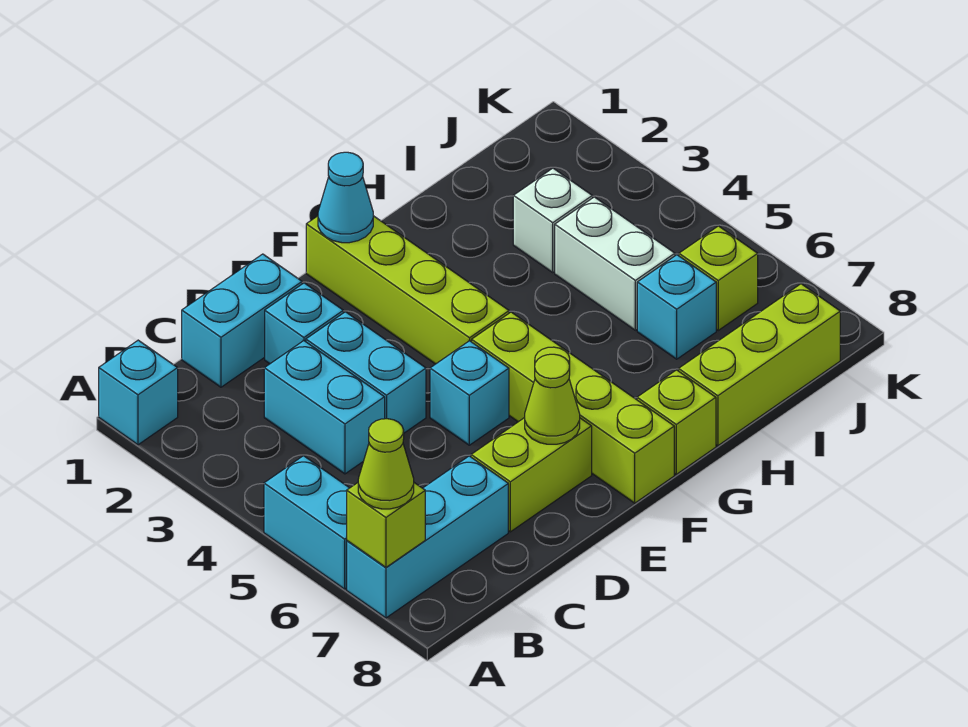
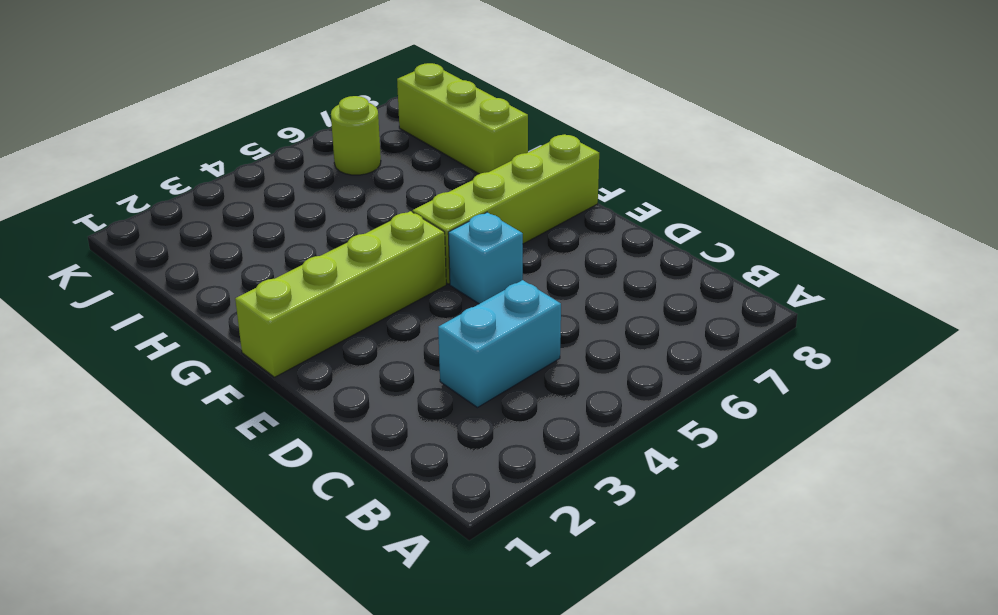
lime 1x1 round brick [331,96,381,175] -> lime 1x1 brick [679,226,758,330]
none -> cyan 1x1 brick [99,340,178,445]
none -> cyan 1x2 brick [264,456,349,589]
none -> cyan 1x3 brick [347,456,508,618]

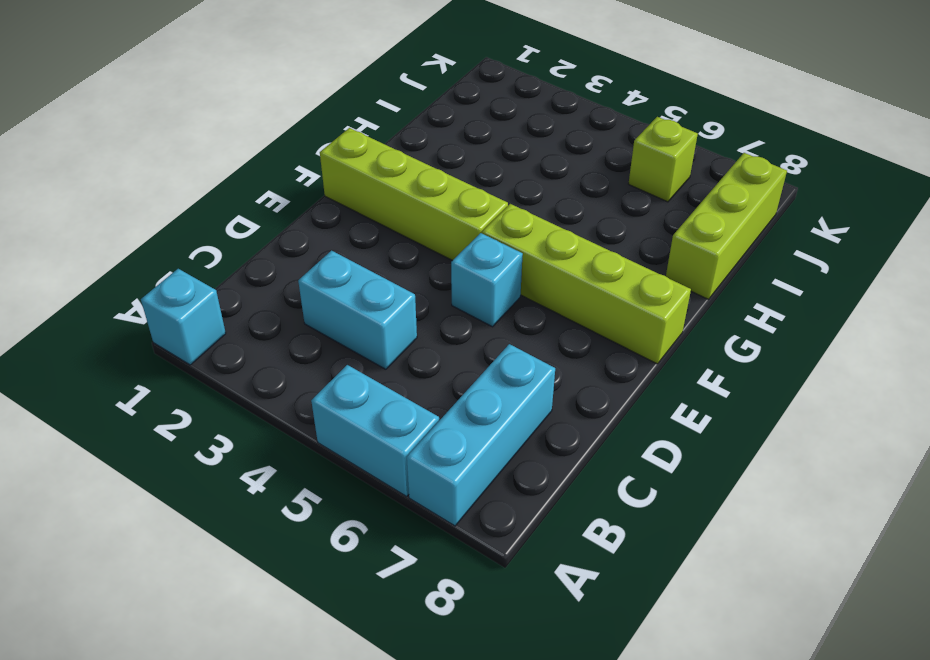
none -> cyan 1x2 brick [182,254,302,387]
none -> cyan 1x1 brick [265,283,343,364]
none -> cyan 1x2 brick [306,312,426,433]

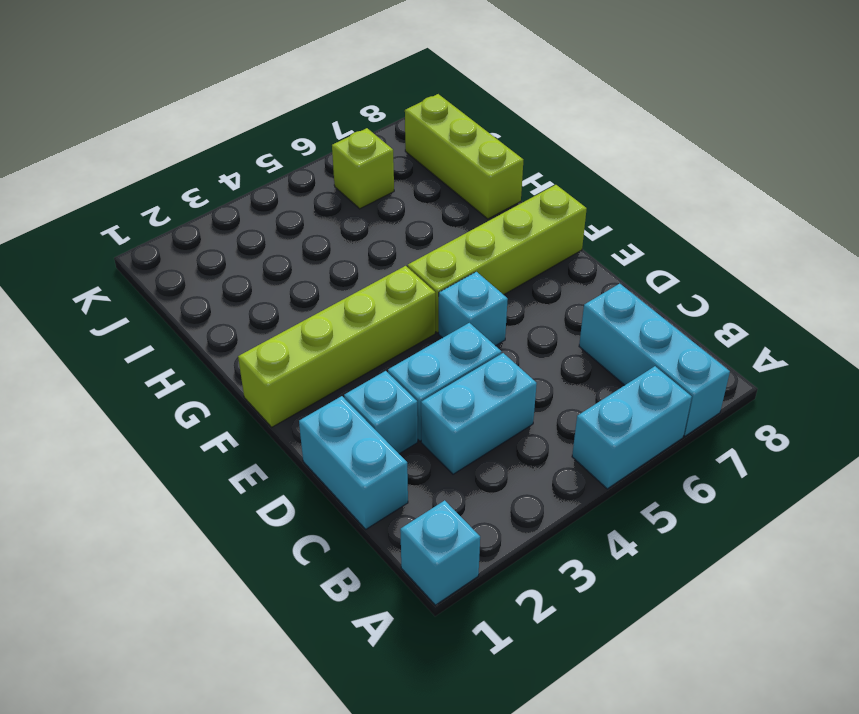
none -> lime 1x2 brick [471,418,592,532]
none -> lime 1x1 brick [637,370,716,474]
none -> white 1x1 brick [513,168,592,272]

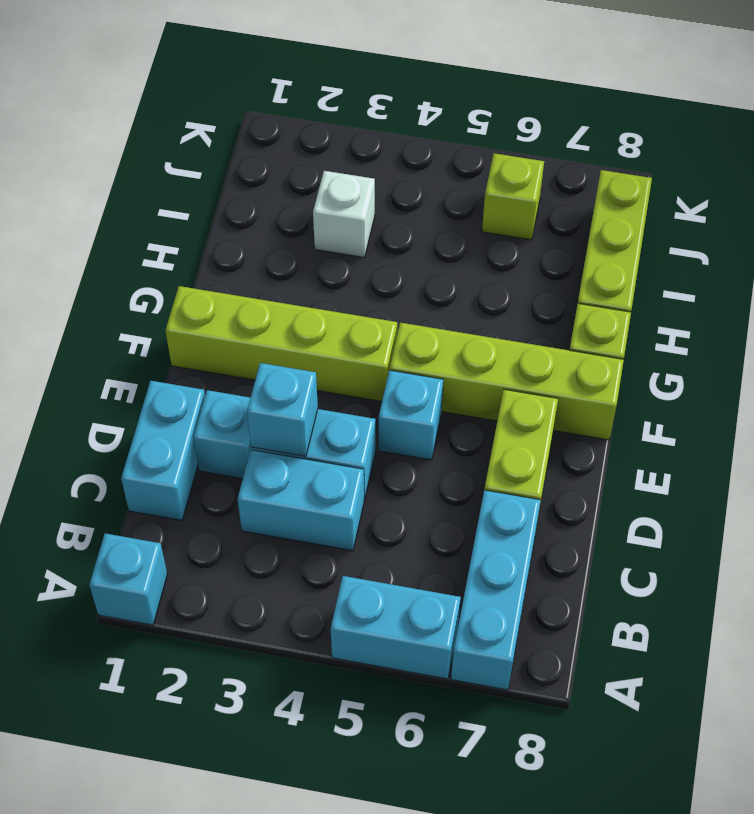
cyan 1x1 brick [247,363,318,456] -> cyan 1x1 brick moved to [637,255,716,359]
none -> white 1x2 brick [555,197,675,330]
none -> lime 1x1 brick [347,483,425,567]
none -> lime 1x1 cone [525,354,580,444]

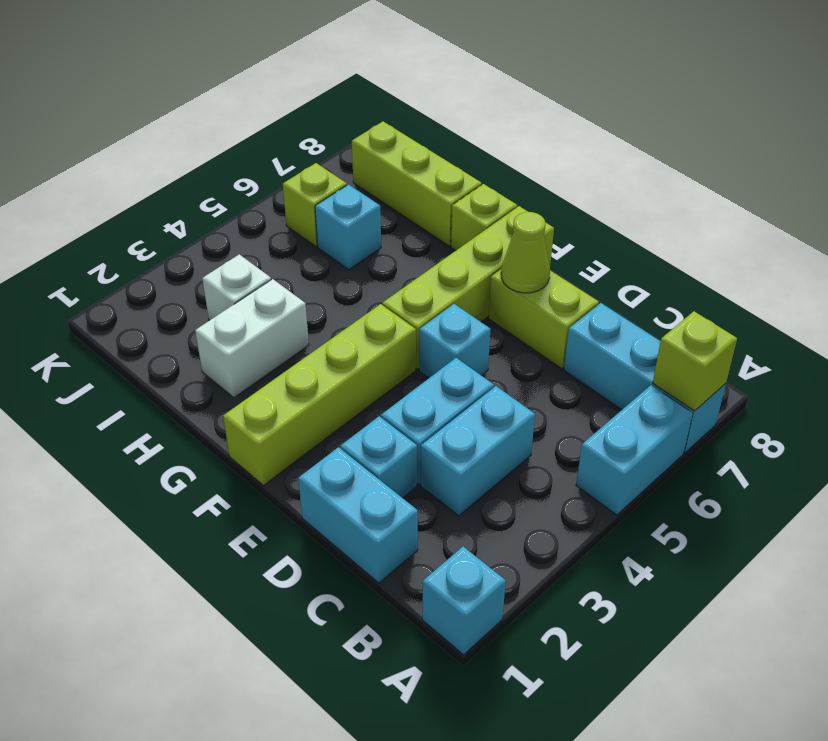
white 1x2 brick [195,279,309,398] -> white 1x2 brick moved to [555,197,675,330]
none -> cyan 1x1 cone [318,152,373,243]
none -> lime 1x1 cone [358,419,414,509]

